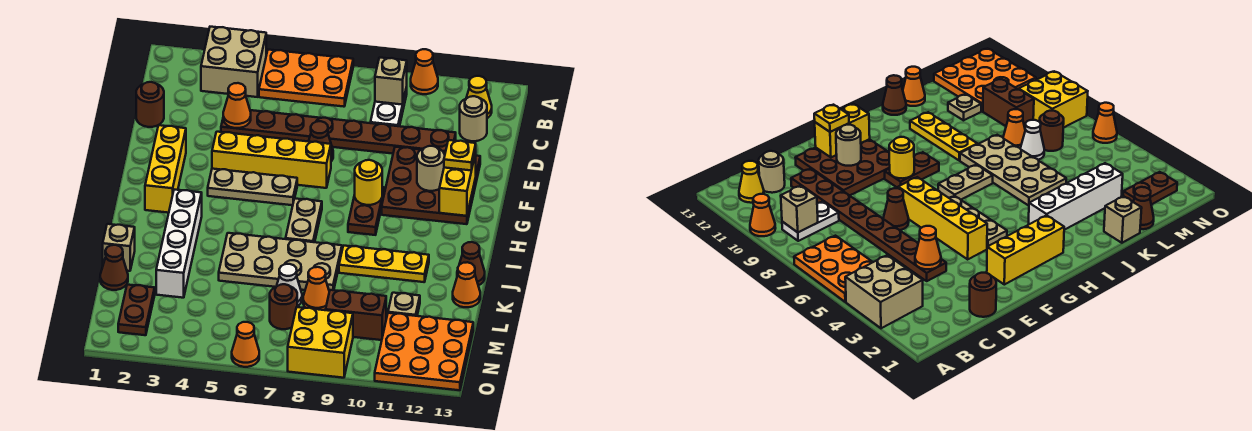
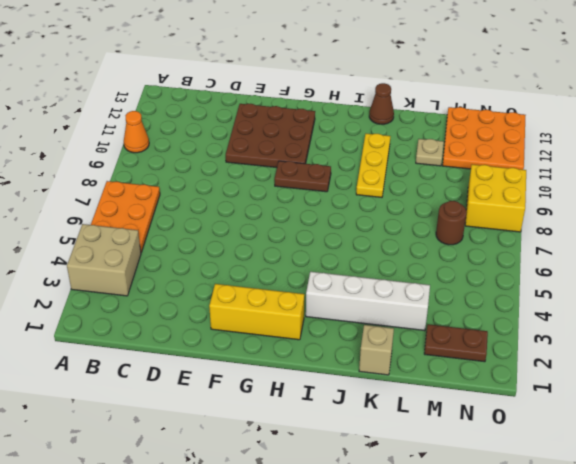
none -> white 1x2 plate [370,87,407,126]
none -> yellow 1x1 cone [466,76,492,118]
none -> tan 1x1 round brick [460,96,487,141]
none -> brown 1x1 round brick [136,82,164,127]

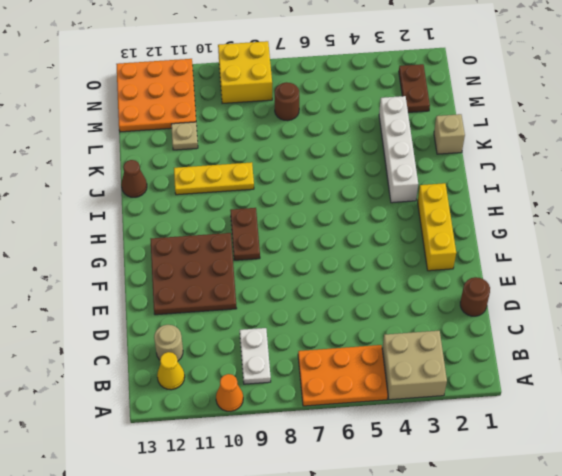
none -> brown 1x8 plate [221,110,456,154]
none -> brown 1x1 cone [309,121,333,161]
none -> yellow 1x4 brick [212,132,331,188]
none -> tan 1x3 plate [208,169,297,205]

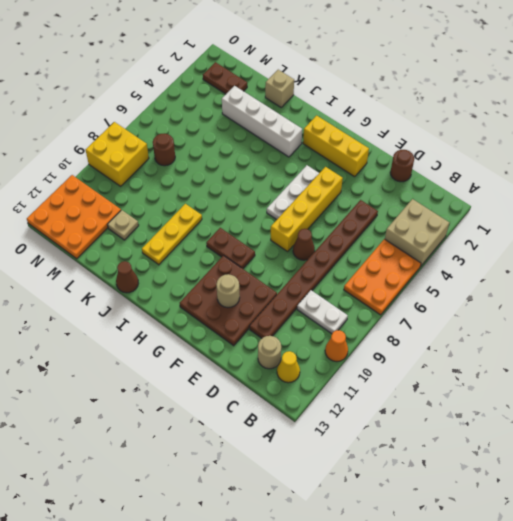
white 1x3 plate [267,165,319,220] -> tan 1x3 plate [208,169,297,205]
none -> tan 1x2 plate [286,198,322,242]
none -> tan 2x4 plate [219,233,342,291]
none -> orange 1x1 cone [453,262,480,307]
none -> brown 1x1 cone [100,245,128,290]

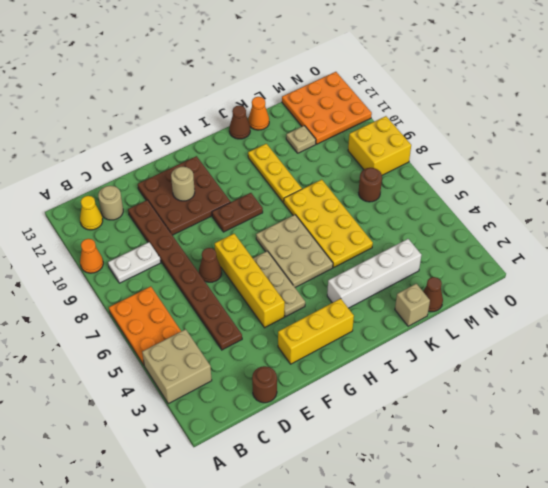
tan 2x3 plate [256,215,333,287] -> tan 1x2 plate [286,198,322,242]
yellow 2x4 plate [283,180,373,267] -> tan 2x4 plate [219,233,342,291]
none -> white 1x1 cone [277,264,302,306]
none -> orange 1x1 cone [303,267,329,310]
none -> brown 1x2 plate [118,285,155,335]
none -> brown 1x2 brick [326,290,386,340]

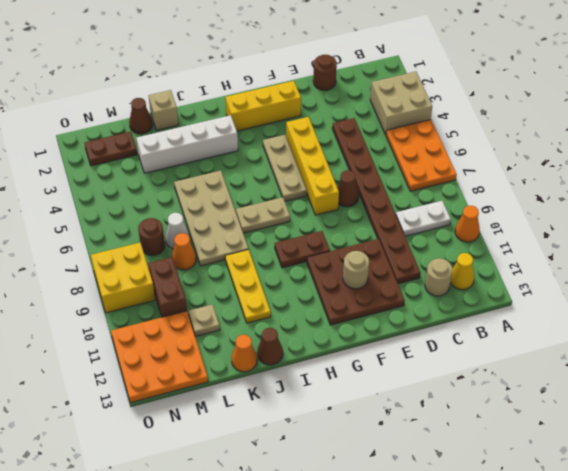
none -> orange 1x1 cone [232,322,259,367]
none -> tan 1x1 brick [375,58,407,105]
none -> orange 1x1 cone [223,83,251,128]
none -> yellow 1x2 brick [439,153,476,216]

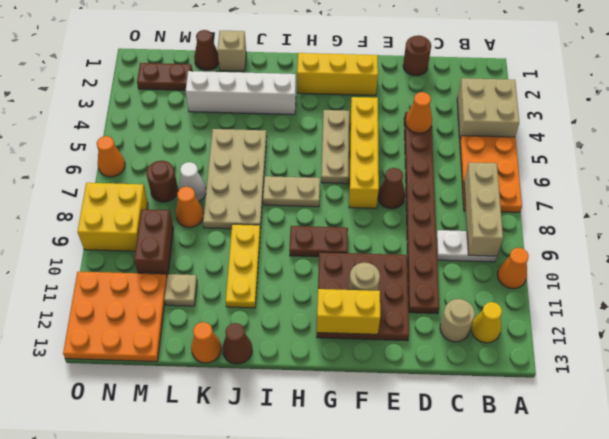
tan 1x3 brick [464,162,503,256] -> tan 1x1 brick [375,58,407,105]
none -> yellow 1x1 round brick [355,160,382,205]
none -> yellow 1x1 plate [444,140,476,171]

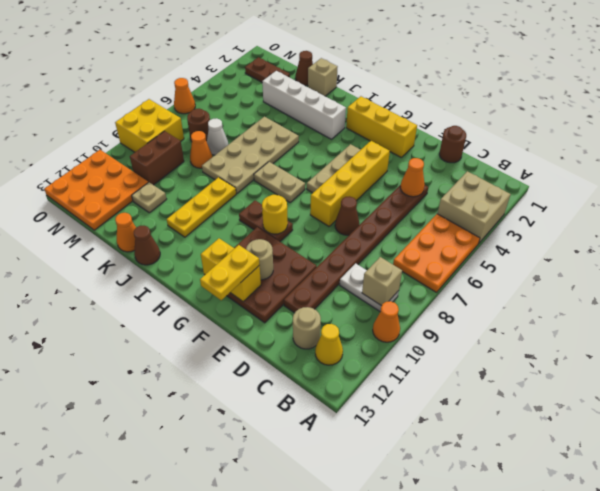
yellow 1x2 plate [200,245,259,300] -> yellow 1x1 plate [444,140,476,171]

